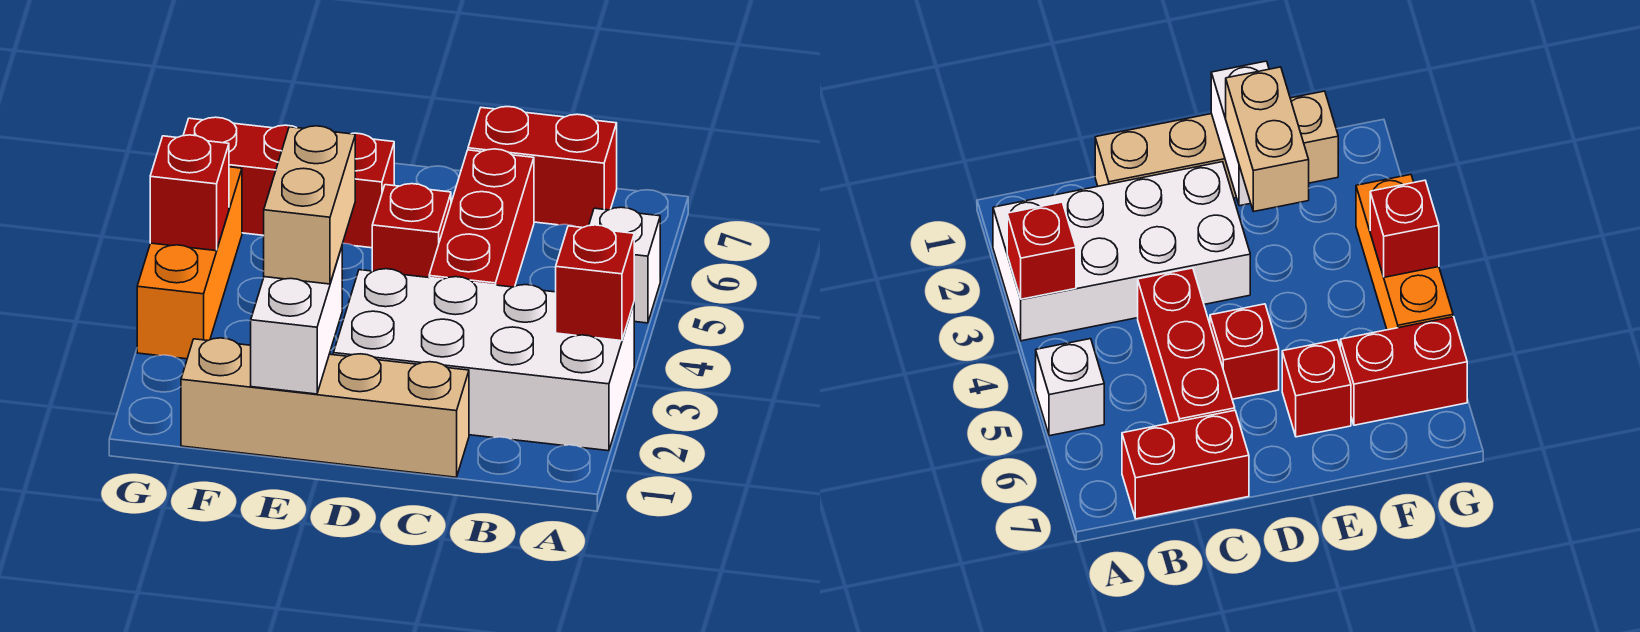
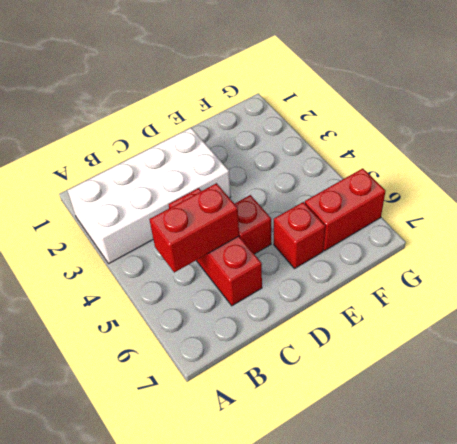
red 1x2 brick [149,183,239,273] -> red 1x2 brick moved to [468,107,617,228]
none -> white 1x1 brick [589,207,660,323]
none -> tan 1x4 brick [181,338,469,477]
none -> orange 1x3 brick [137,167,242,359]

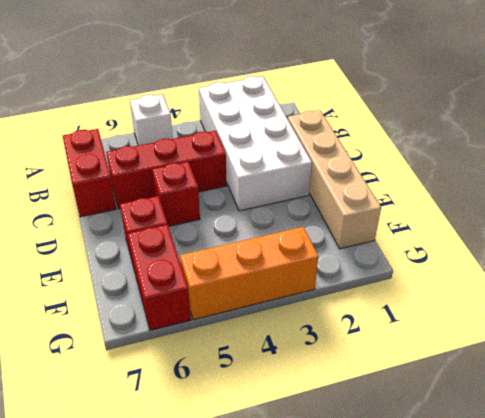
none -> red 1x1 brick [556,225,634,341]
none -> white 1x2 brick [251,247,342,394]
none -> red 1x1 brick [150,135,229,251]

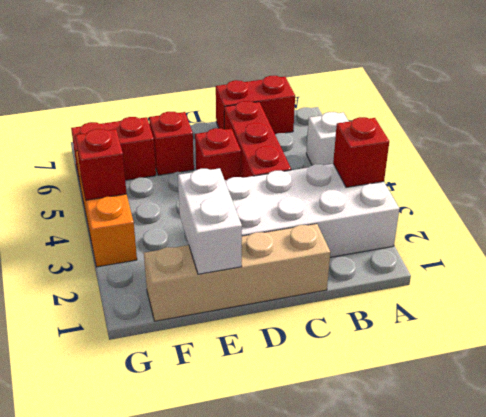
none -> tan 1x2 brick [264,126,355,284]

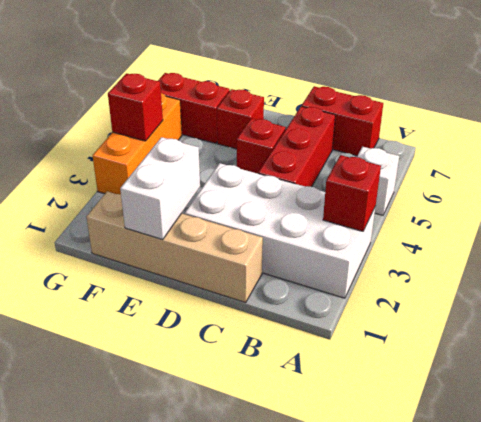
none -> tan 1x2 brick [264,126,355,284]

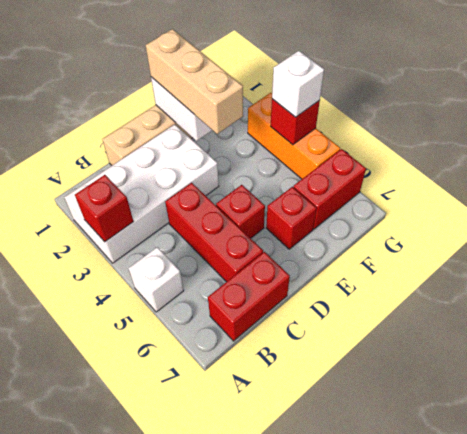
tan 1x3 brick [146,29,243,134] -> tan 1x2 brick [264,126,355,284]
white 1x1 brick [272,51,324,117] -> none

